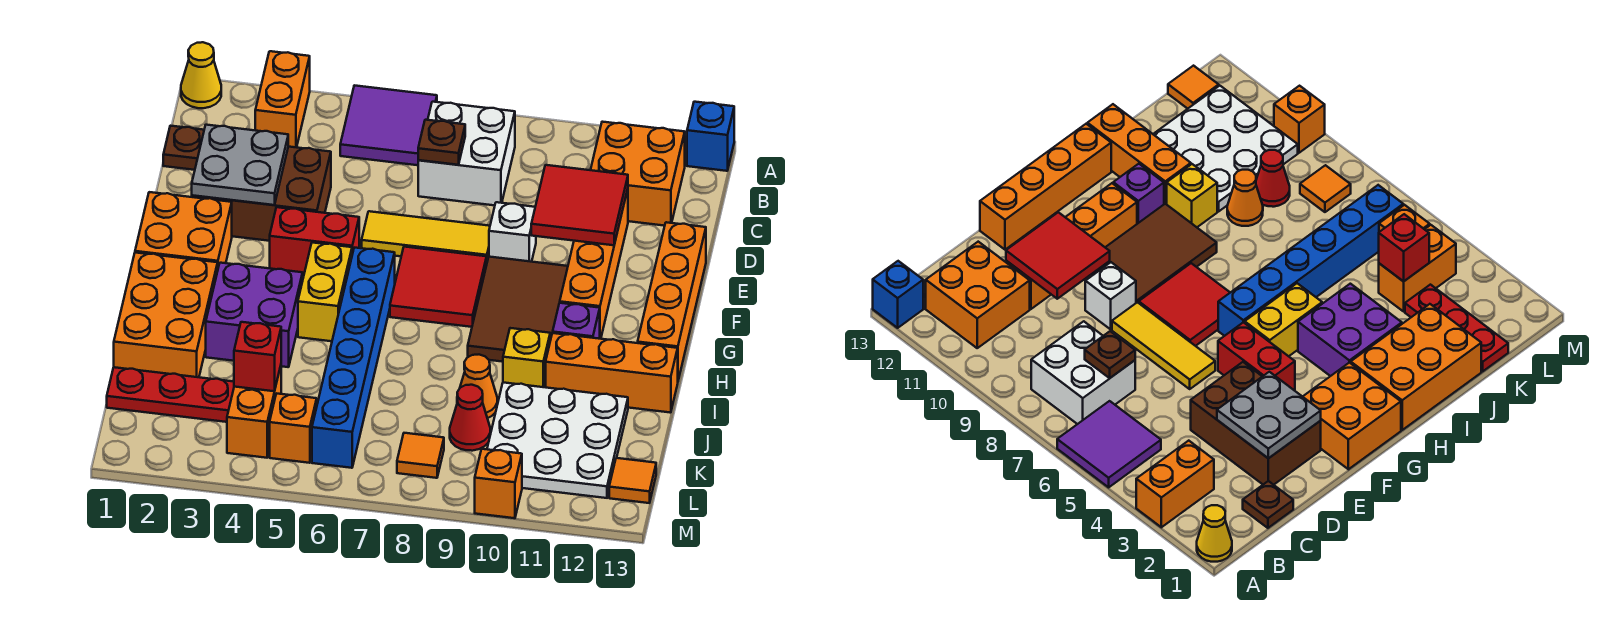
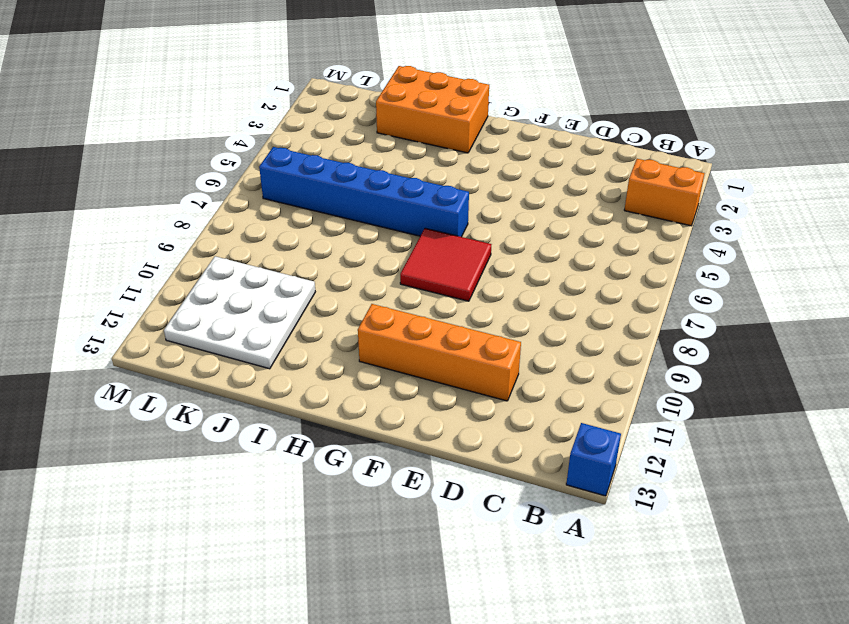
none -> yellow 1x1 cone [181,42,221,108]
none -> purple 2x2 tile [340,85,437,165]
none -> white 2x2 brick [418,102,515,205]
none -> orange 2x2 brick [591,122,685,226]

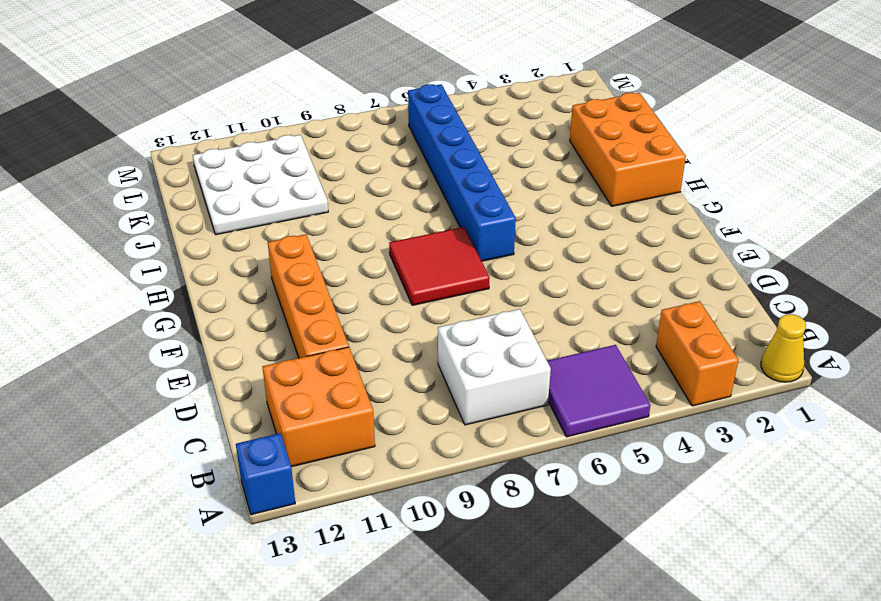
none -> brown 1x1 plate [163,126,204,170]
none -> brown 2x3 brick [192,147,331,241]
none -> yellow 1x3 tile [362,211,490,261]
none -> white 1x1 brick [489,202,536,262]

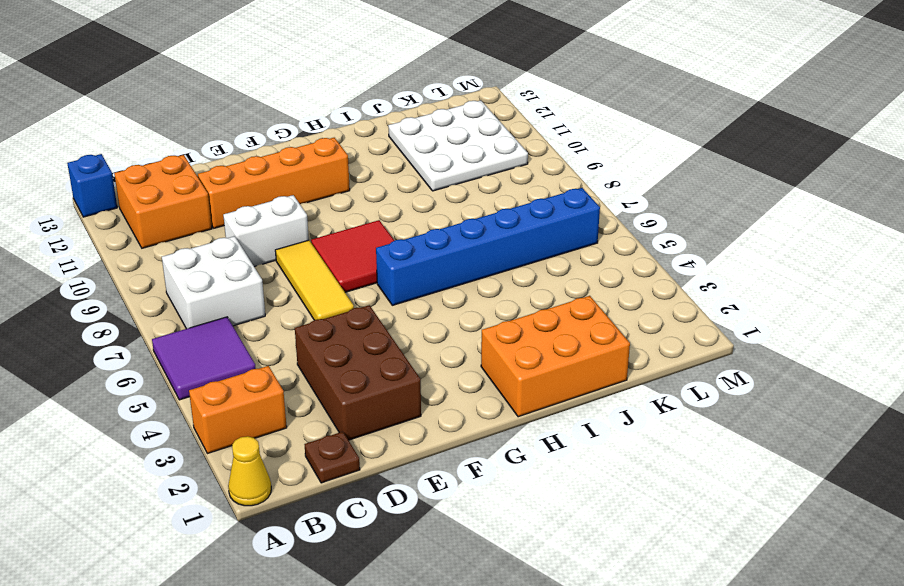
white 1x2 brick [223,195,309,267] -> white 1x1 brick [489,202,536,262]
none -> orange 1x4 brick [638,222,706,380]
none -> orange 2x2 brick [135,192,232,267]
none -> red 1x2 brick [270,207,359,276]
none -> brown 2x3 tile [468,257,568,362]

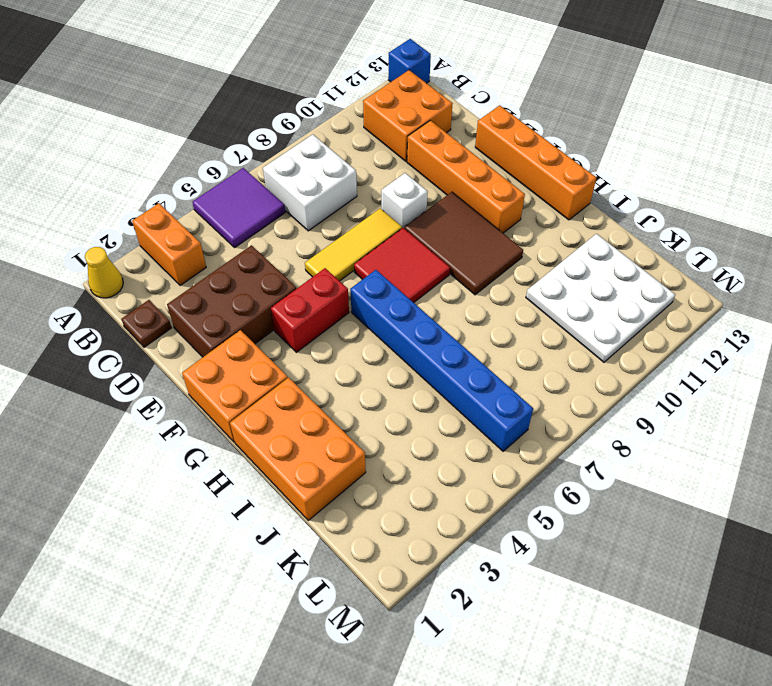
none -> yellow 1x2 brick [298,243,352,341]
none -> purple 2x2 brick [206,263,303,367]
none -> purple 1x1 brick [553,303,600,339]
none -> yellow 1x1 brick [503,328,550,387]

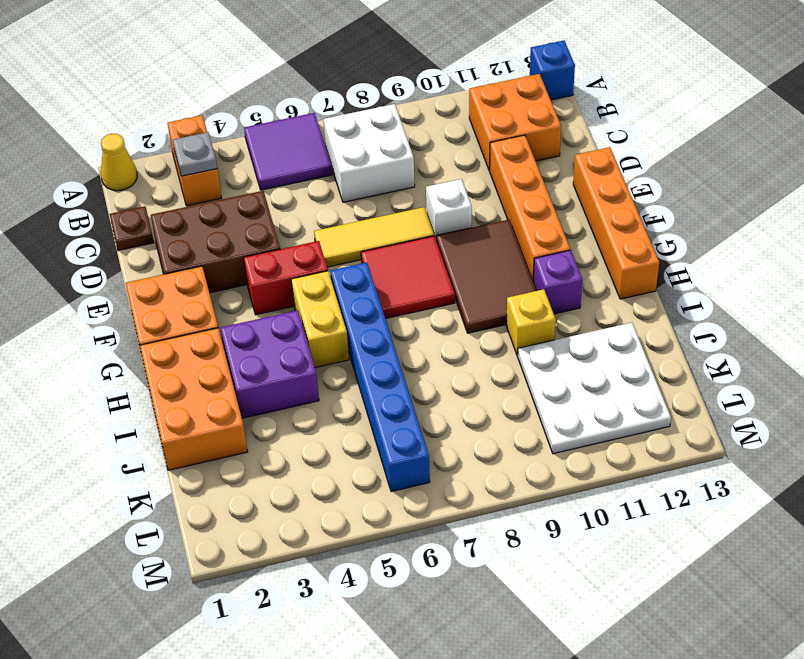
grey 1x1 plate [173,132,217,176] -> none
none -> orange 1x3 brick [546,333,678,413]
none -> orange 1x1 cone [457,355,497,418]
none -> red 1x3 plate [107,367,234,422]
none -> orange 1x2 brick [227,366,281,458]

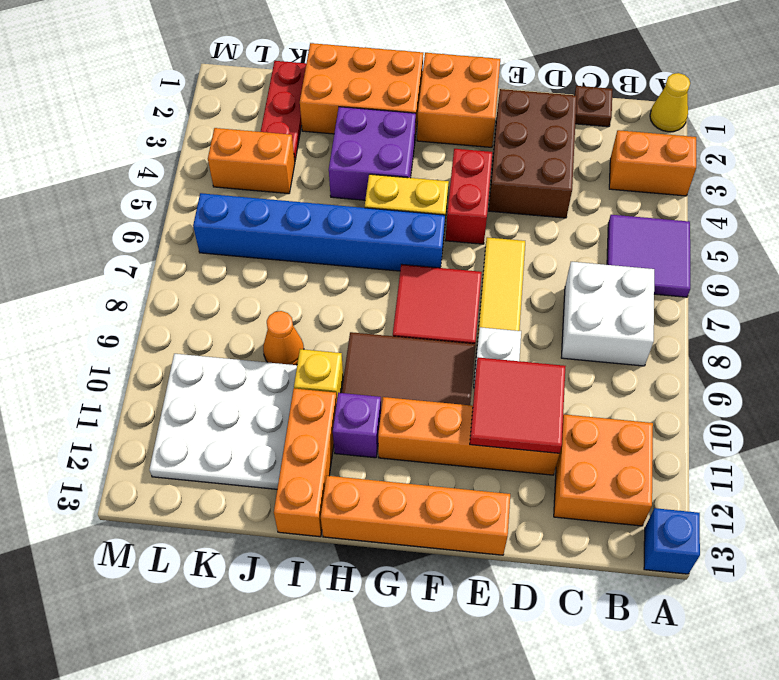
none -> red 1x1 cone [450,385,490,451]
none -> orange 1x1 brick [270,393,317,463]
none -> orange 1x1 tile [397,433,444,478]
none -> orange 1x1 tile [609,458,656,503]

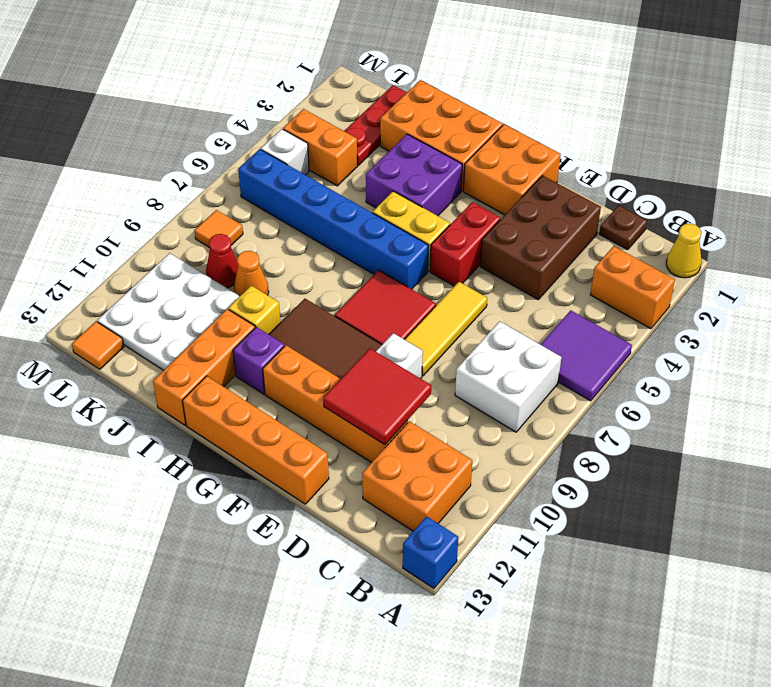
white 1x1 brick [261,129,309,175] -> orange 1x1 brick [270,393,317,463]
none -> orange 1x1 brick [475,449,522,518]
none -> brown 1x1 plate [418,120,465,165]
none -> grey 2x2 plate [192,125,288,205]
none -> red 1x1 brick [234,322,281,391]

